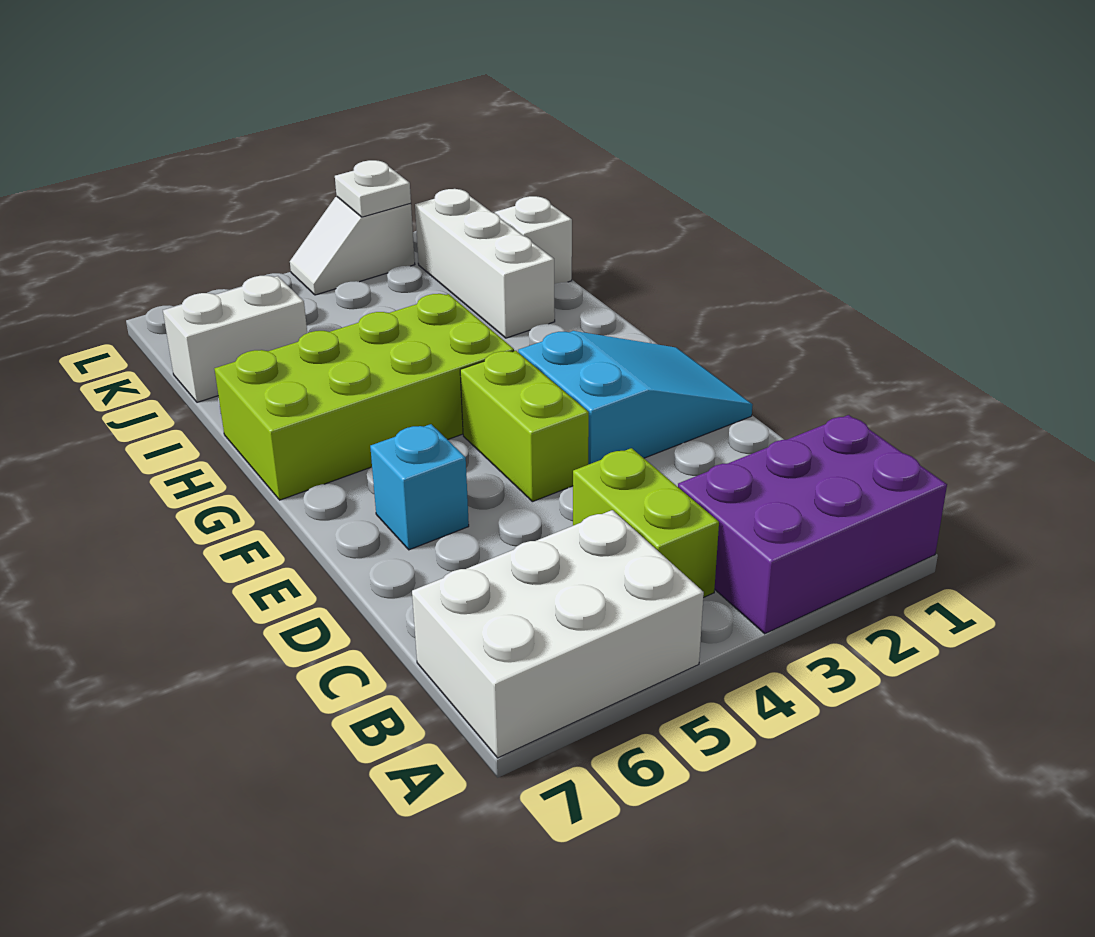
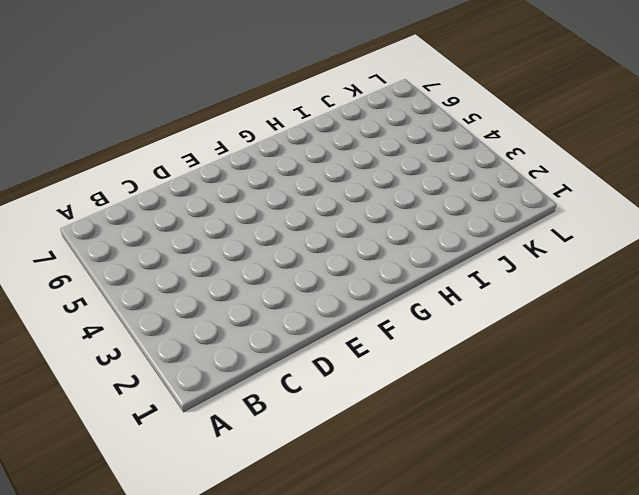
none -> purple 2x3 brick [678,415,947,634]
none -> white 2x3 brick [412,510,704,758]
none -> lime 1x2 brick [573,448,719,598]

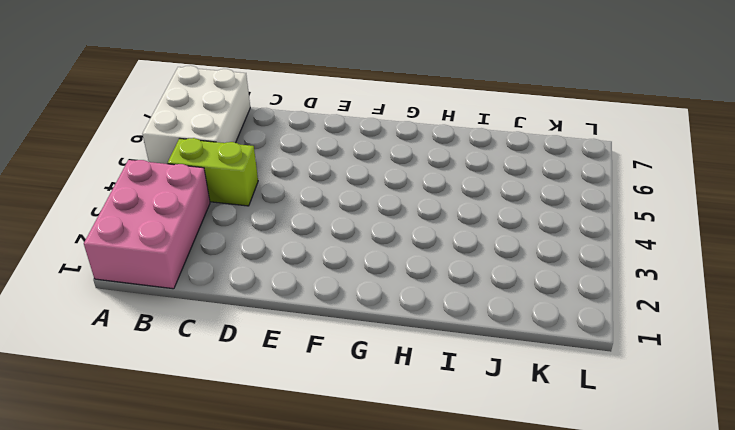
pink 2x3 brick [84,160,210,289] -> purple 2x3 brick [678,415,947,634]
none -> cyan 2x3 slope [518,331,753,464]
none -> lime 1x2 brick [460,351,589,502]
none -> cyan 1x1 brick [370,424,469,550]

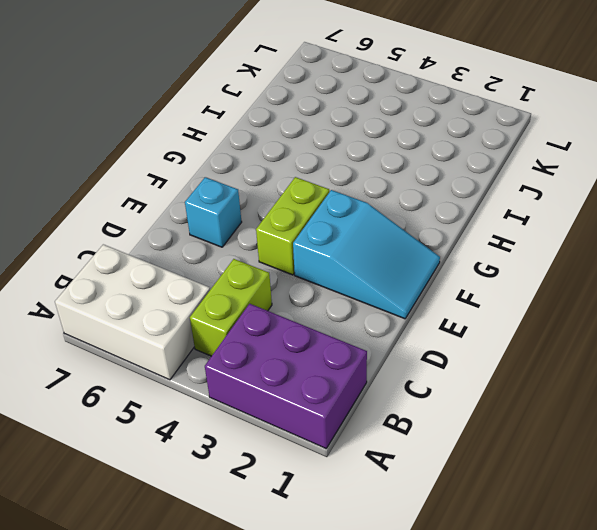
none -> lime 2x4 brick [215,294,514,500]
none -> white 1x3 brick [415,189,555,338]
none -> white 1x1 brick [495,196,572,284]

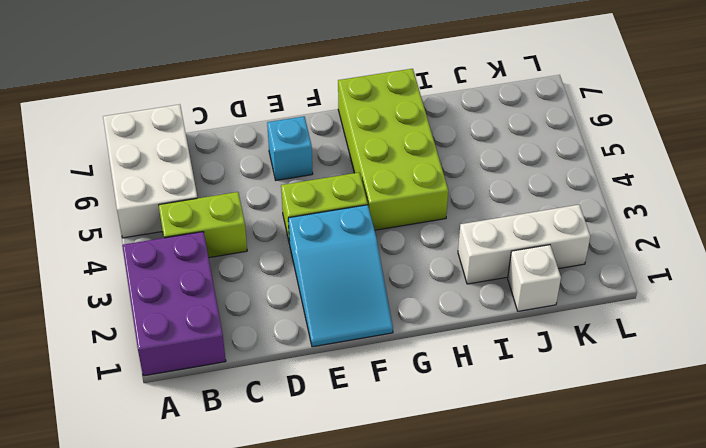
none -> white 1x2 brick [163,276,307,402]
none -> white 1x2 slope [290,197,415,295]
none -> white 1x1 plate [335,160,411,217]

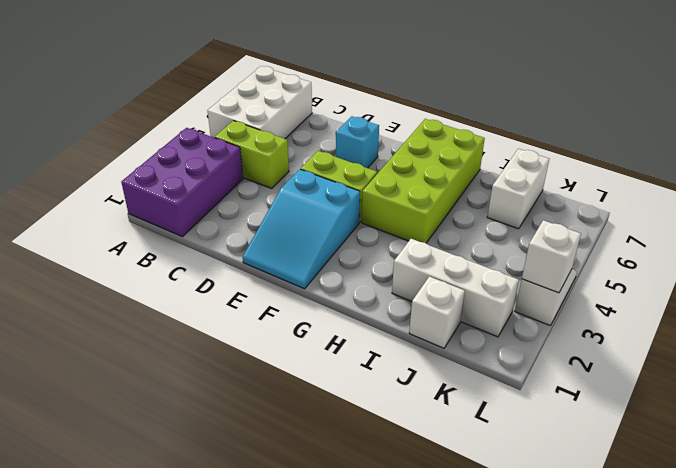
white 1x1 brick [522,220,581,293] -> white 1x1 plate [335,160,411,217]

